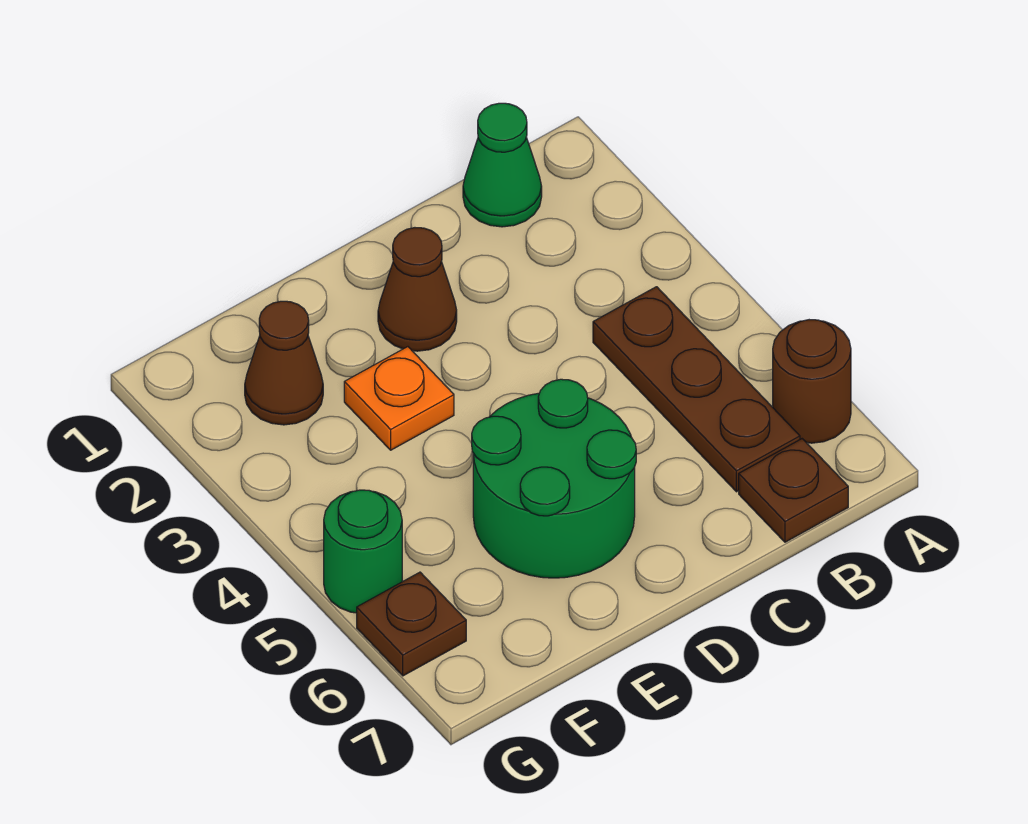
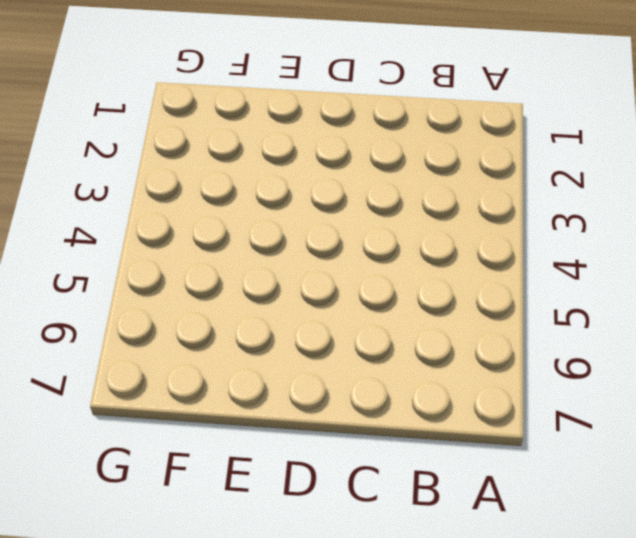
none -> brown 1x1 round brick [773,320,851,443]
none -> green 1x1 cone [463,103,542,227]

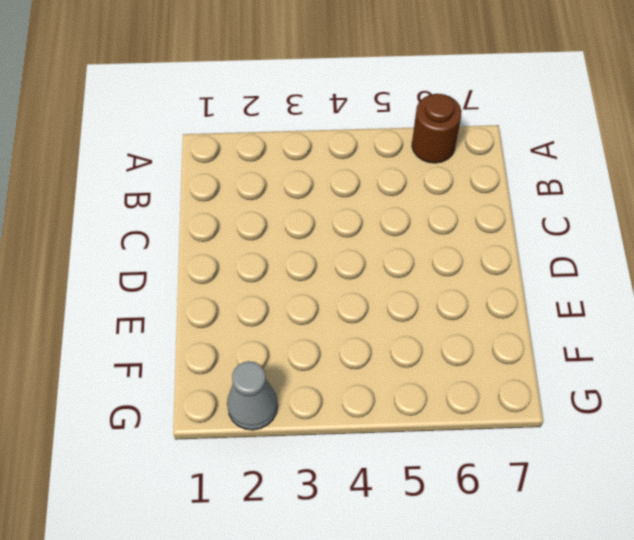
grey 1x1 cone [227,361,278,430] -> none
none -> green 1x1 cone [463,103,542,227]
none -> brown 1x3 plate [593,287,800,492]

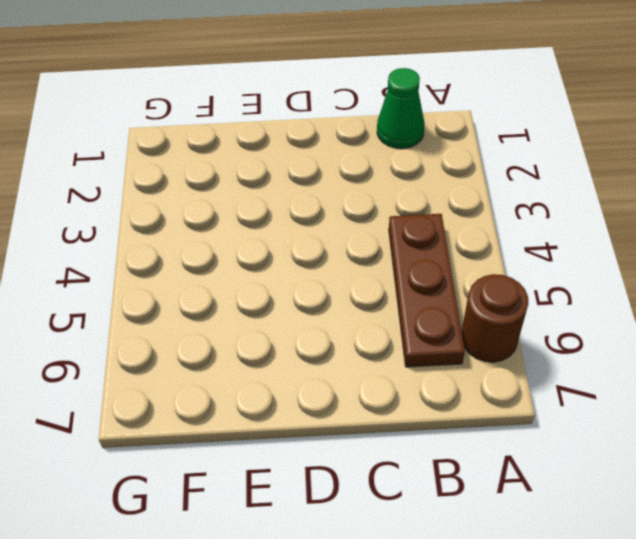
none -> brown 1x1 plate [739,439,848,542]
none -> brown 1x1 cone [378,228,457,351]

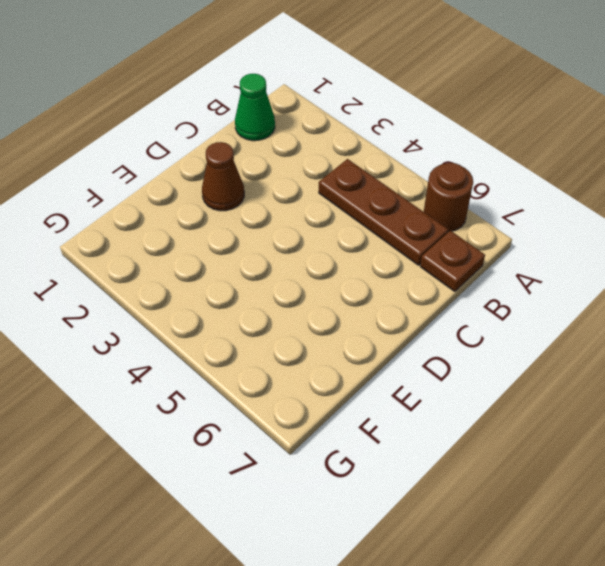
none -> green 2x2 round brick [472,379,636,578]
none -> orange 1x1 plate [344,347,454,450]

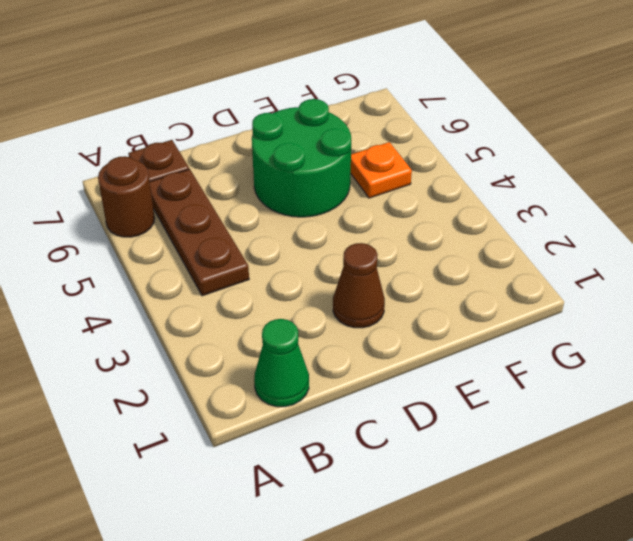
orange 1x1 plate [351,142,412,198] -> orange 1x1 plate moved to [344,347,454,450]
none -> brown 1x1 cone [245,301,323,425]
none -> green 1x1 round brick [324,490,402,613]

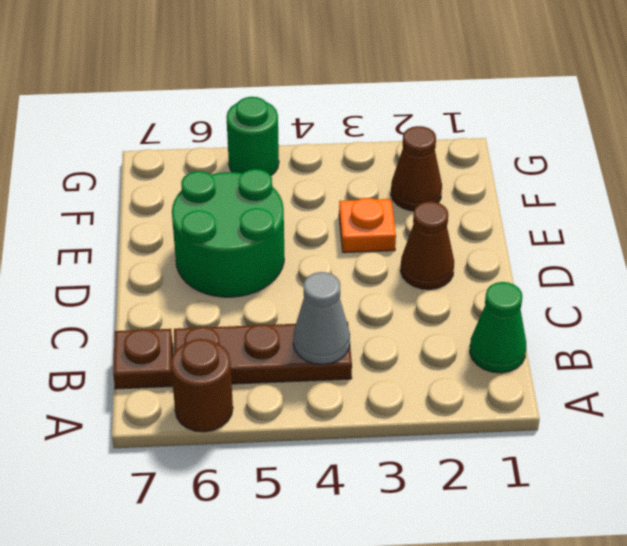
grey 1x1 cone [293,272,350,364] -> none
none -> brown 1x1 plate [357,572,466,676]

